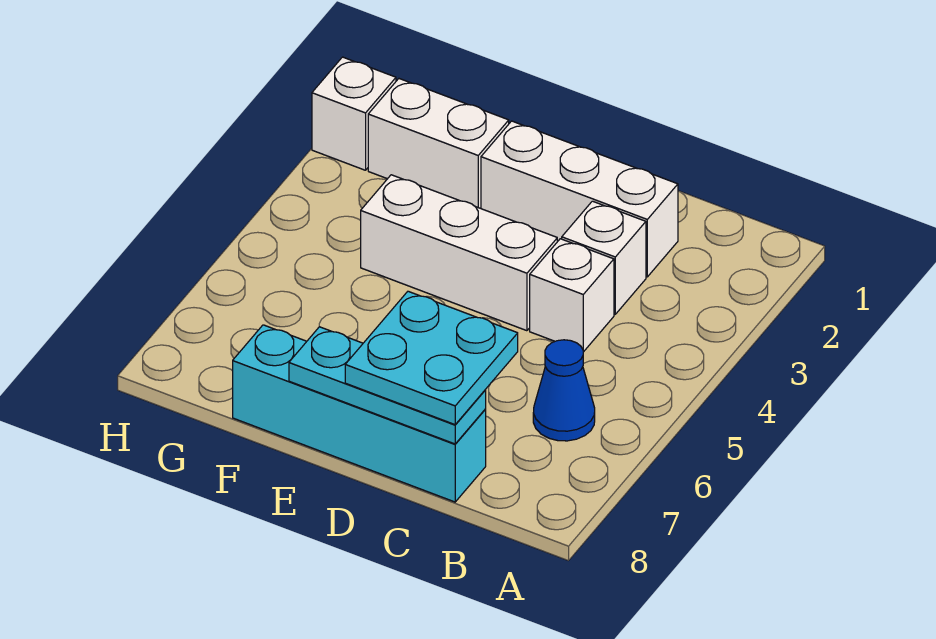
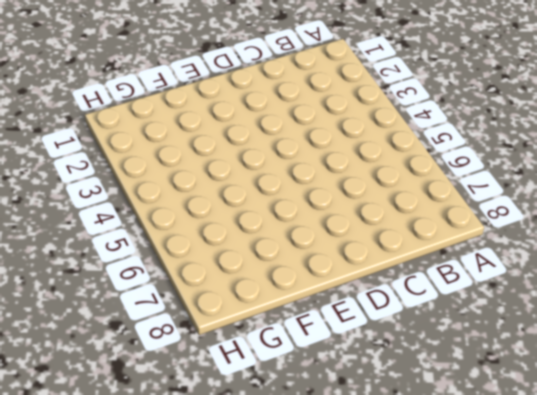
none -> blue 1x1 cone [533,340,595,441]
none -> white 1x3 brick [481,121,678,277]

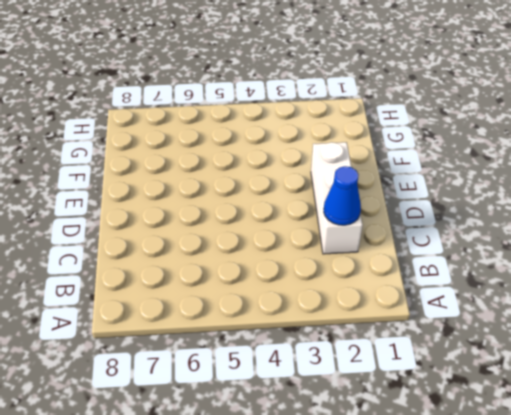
blue 1x1 cone [324,166,361,225] -> blue 1x1 cone moved to [533,340,595,441]
none -> white 1x1 brick [562,201,646,314]
none -> white 1x1 brick [530,239,614,352]

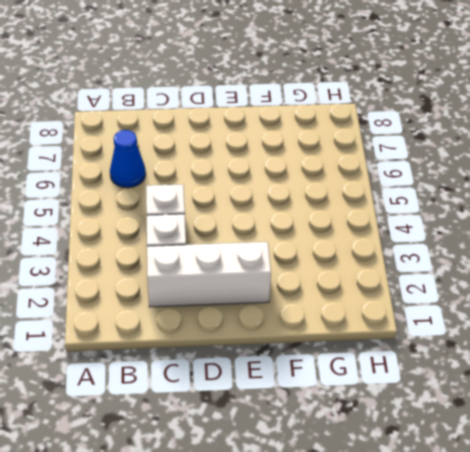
none -> cyan 1x4 brick [233,325,486,502]
none -> white 1x3 brick [361,175,557,331]

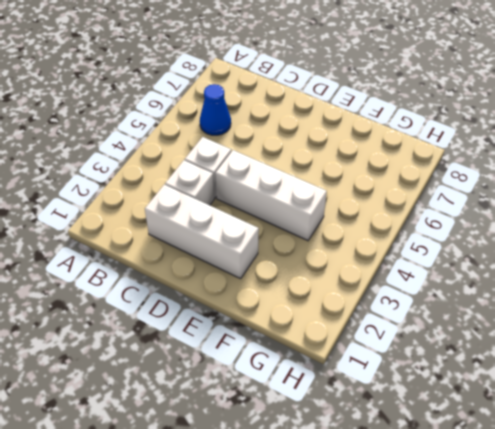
none -> cyan 1x4 brick [233,325,486,502]
none -> white 1x2 brick [368,79,509,208]

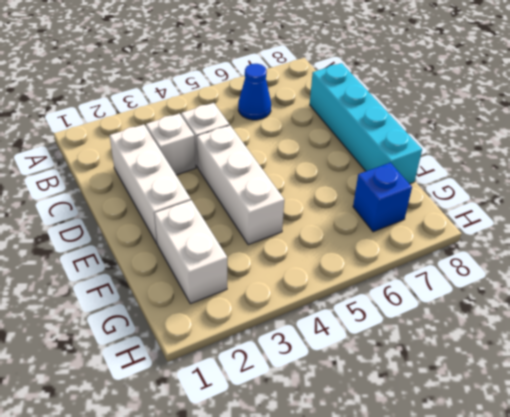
blue 1x1 brick [353,162,412,232] -> none
none -> white 1x1 brick [312,57,396,170]
none -> cyan 1x3 plate [289,327,486,444]

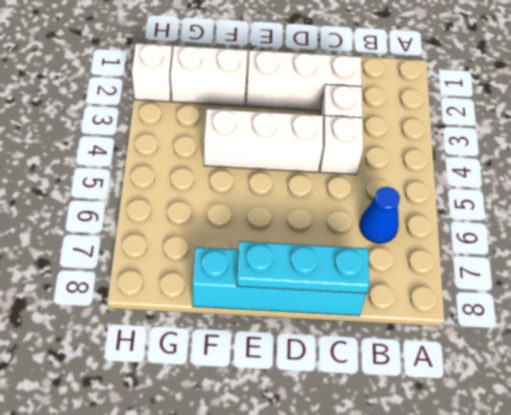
none -> cyan 2x2 plate [345,291,518,425]

